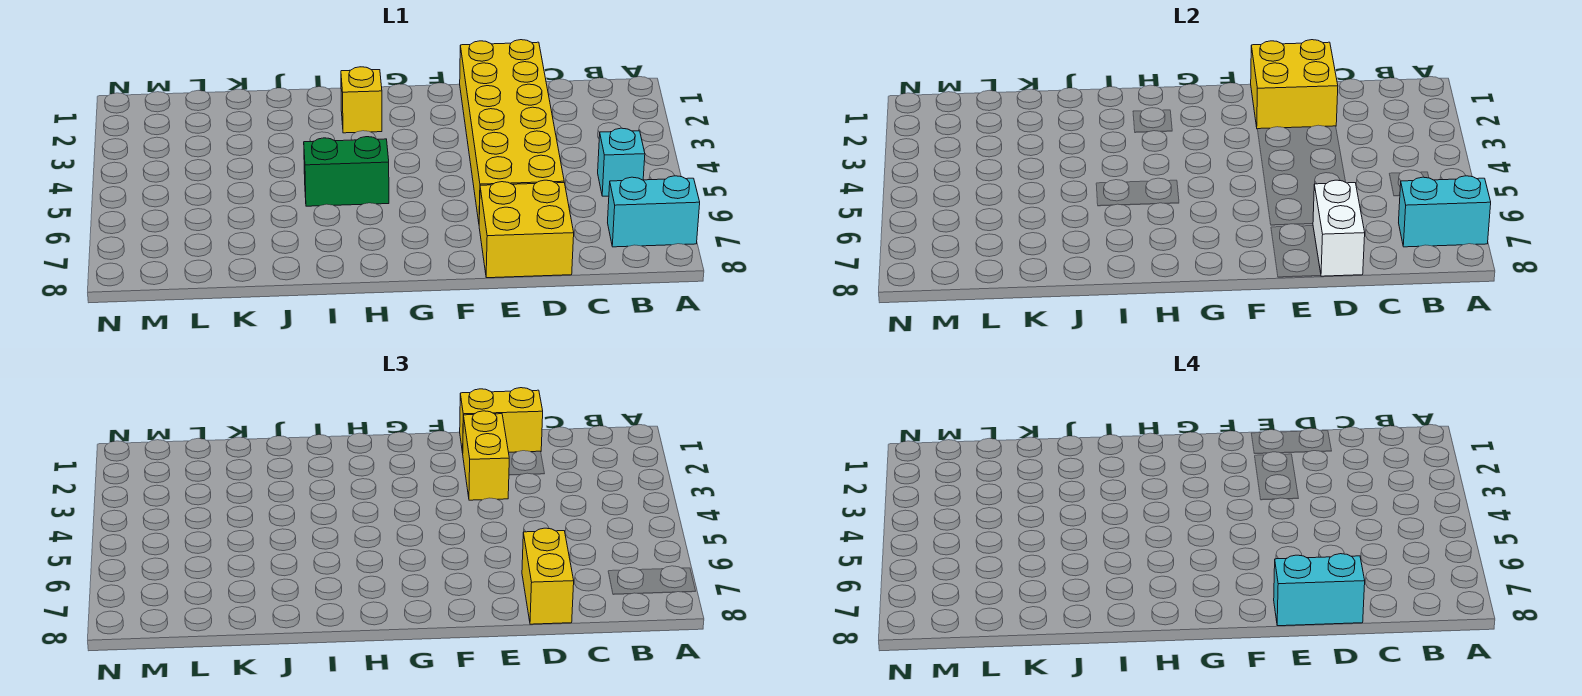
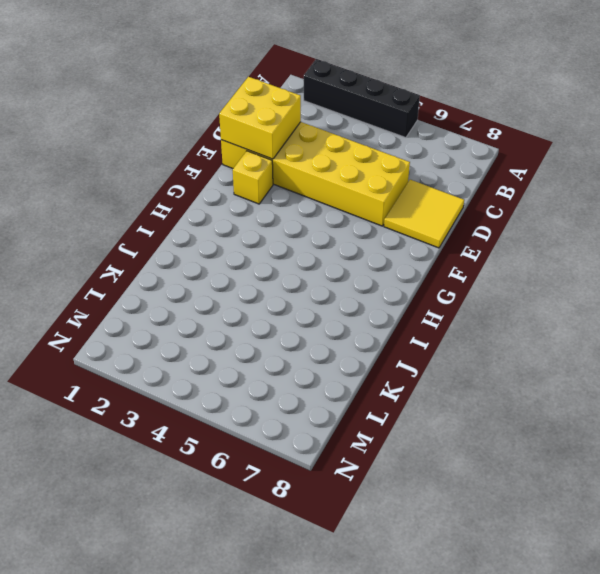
black 1x4 brick [304,59,420,138] -> none
yellow 2x2 tile [384,180,464,248] -> yellow 2x2 brick [479,180,574,278]
yellow 1x1 brick [233,151,273,204] -> yellow 1x1 brick moved to [341,67,382,133]
none -> cyan 1x2 brick [608,176,700,247]
none -> cyan 1x1 brick [598,128,645,196]
none -> green 1x2 brick [304,137,389,206]

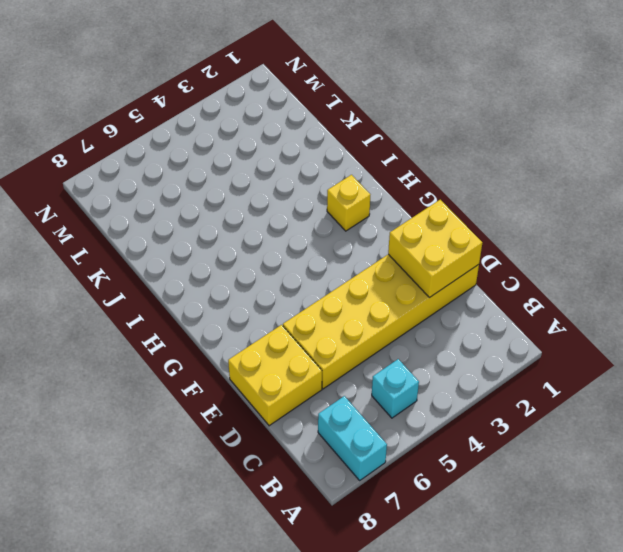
none -> green 1x2 brick [304,137,389,206]
none -> cyan 1x2 brick [1399,176,1491,247]
none -> white 1x2 brick [1313,180,1365,276]

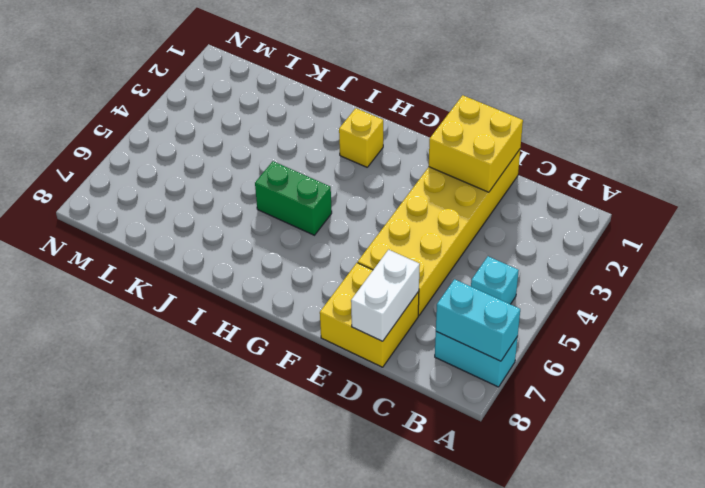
none -> yellow 1x2 brick [460,388,543,453]
none -> yellow 1x2 brick [522,528,574,624]
none -> yellow 1x2 brick [463,411,509,500]

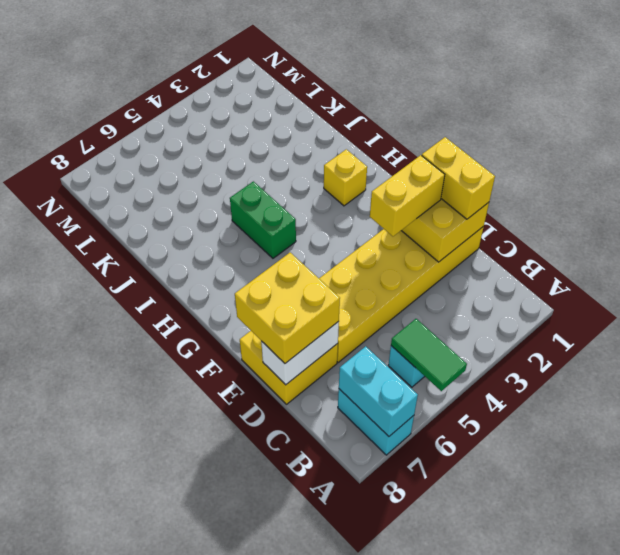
green 1x2 tile [391,319,467,391] -> none
yellow 2x2 brick [235,253,340,363] -> yellow 1x2 brick [522,528,574,624]
none -> cyan 1x2 brick [1274,554,1365,626]

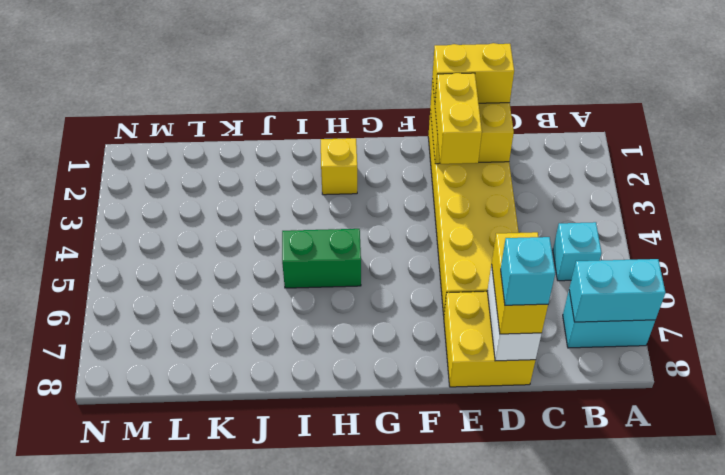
cyan 1x1 brick [501,237,555,305] -> cyan 1x2 brick [1274,554,1365,626]

